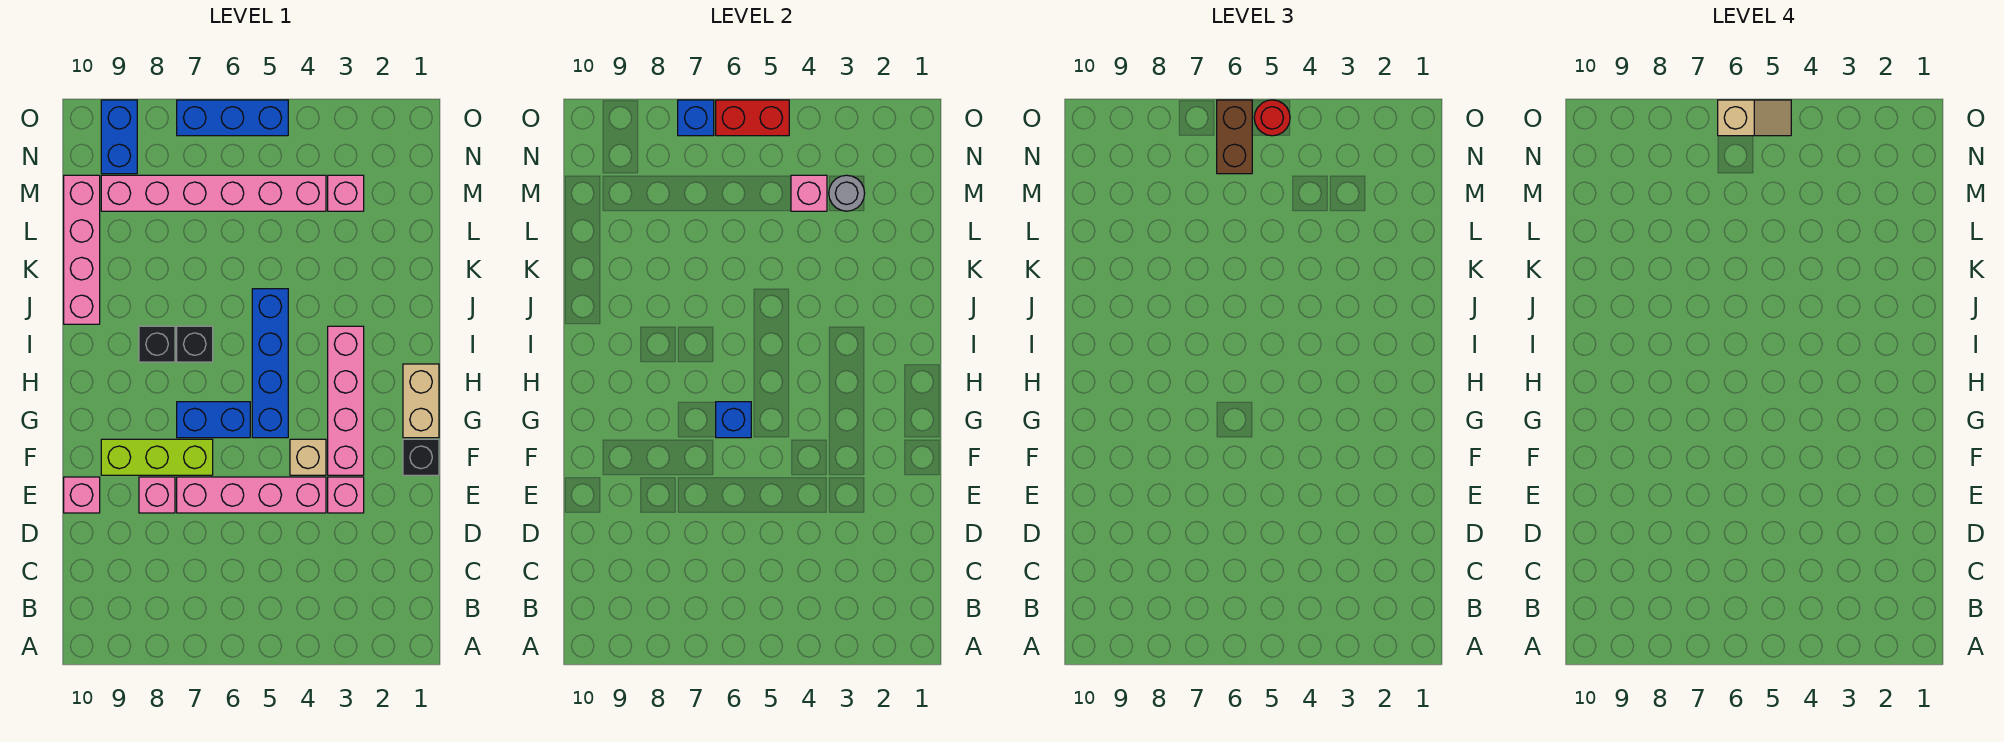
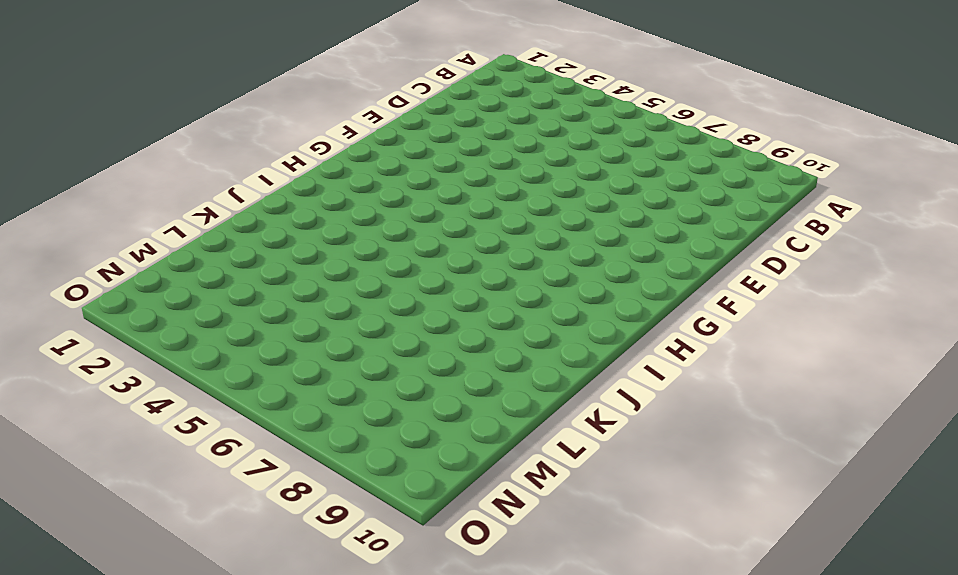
none -> pink 1x1 brick [328,477,364,513]
none -> pink 1x4 brick [177,477,326,513]
none -> pink 1x1 brick [139,477,175,513]

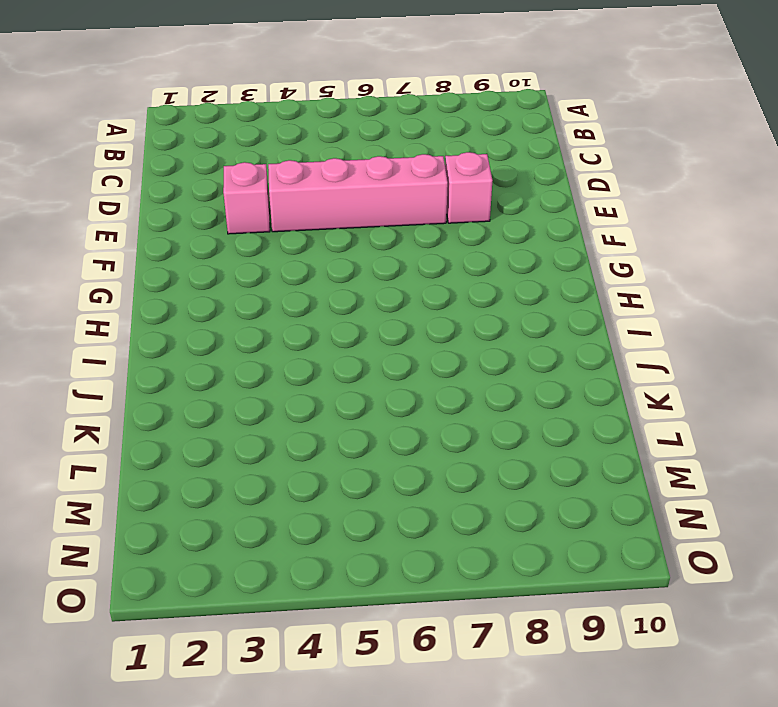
none -> pink 1x1 brick [64,477,100,513]
none -> black 1x1 brick [403,439,439,475]
none -> pink 1x4 brick [328,326,364,475]

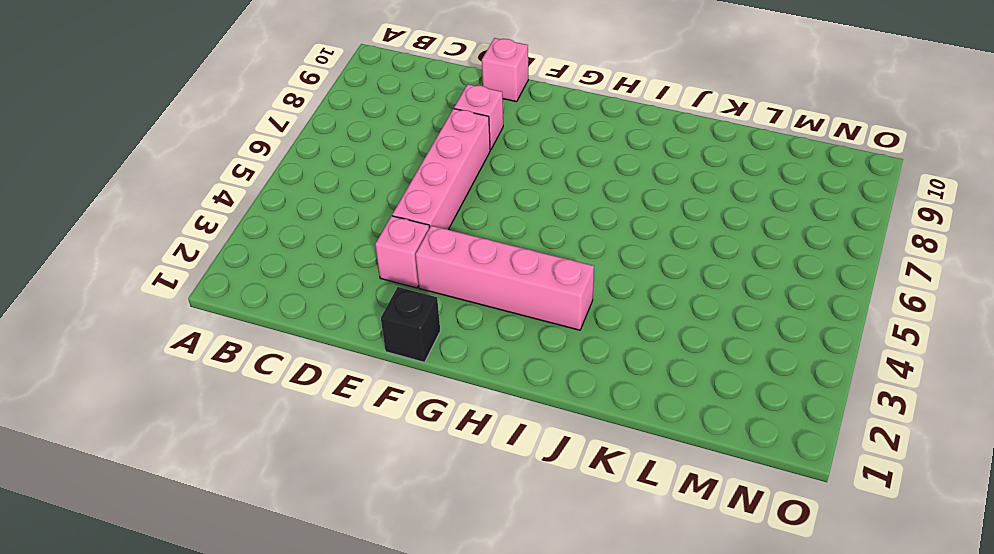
none -> tan 1x1 brick [290,439,326,475]
none -> lime 1x3 brick [101,439,213,475]
none -> tan 1x2 brick [403,364,439,438]

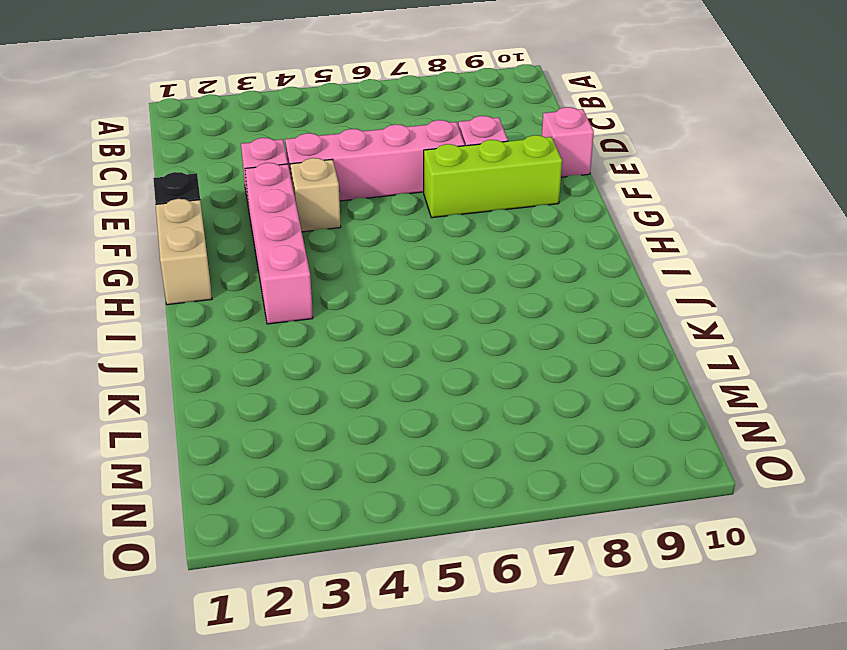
none -> blue 1x4 brick [252,289,288,438]
none -> blue 1x2 brick [177,402,250,438]
none -> black 1x1 brick [177,326,213,362]

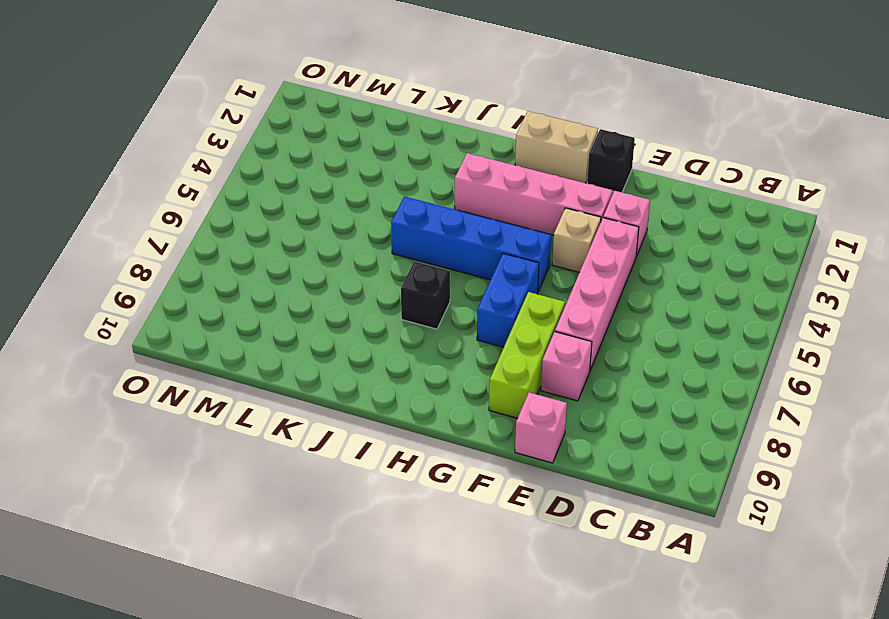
none -> black 1x1 brick [139,326,175,362]
none -> pink 1x4 brick [64,175,100,324]
none -> pink 1x1 brick [328,175,364,211]

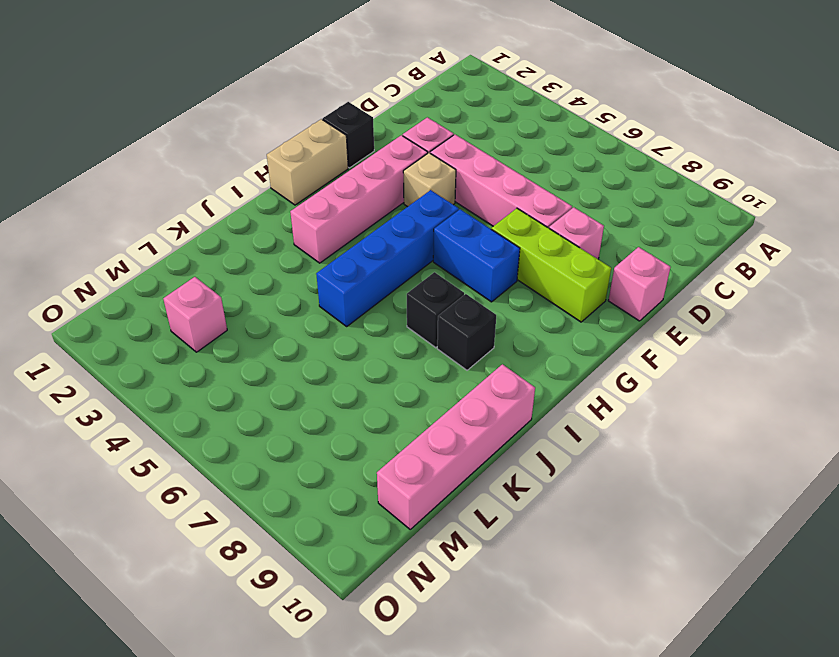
none -> pink 1x6 brick [101,175,326,211]
none -> blue 1x2 brick [101,100,137,174]
none -> blue 1x3 brick [177,100,288,136]

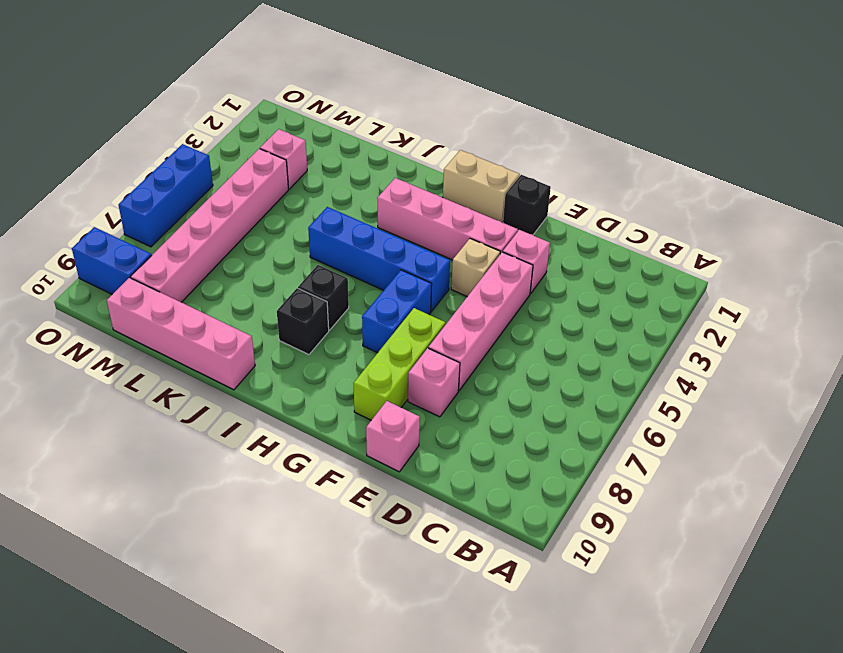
none -> blue 1x1 brick [716,402,751,438]
none -> grey 1x1 round brick [829,175,865,211]
none -> pink 1x1 brick [791,175,827,211]

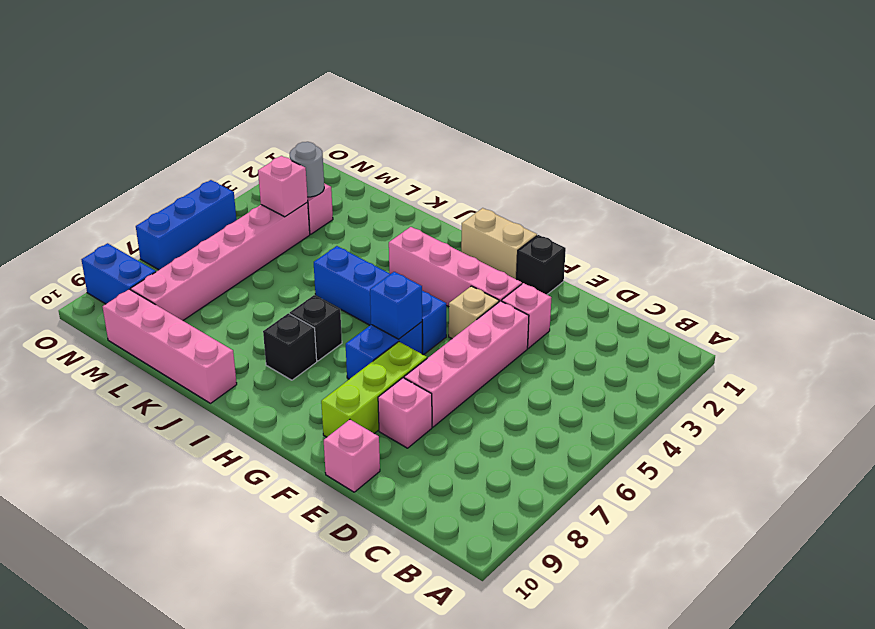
none -> red 1x2 brick [716,100,789,136]
none -> blue 1x1 brick [678,100,714,136]
none -> brown 1x2 brick [1217,100,1252,174]

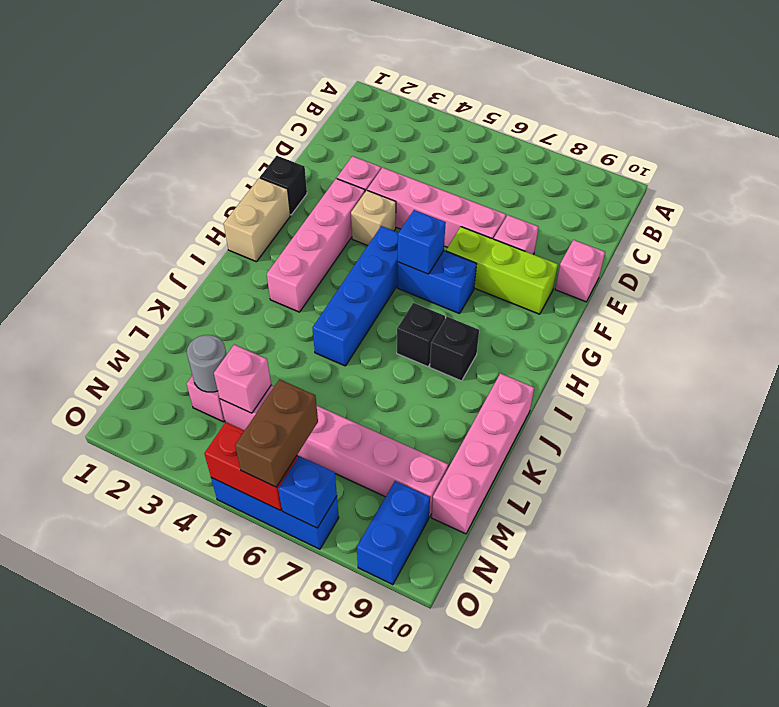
none -> red 1x1 round brick [1254,100,1290,136]
none -> tan 1x2 slope [1718,100,1791,136]

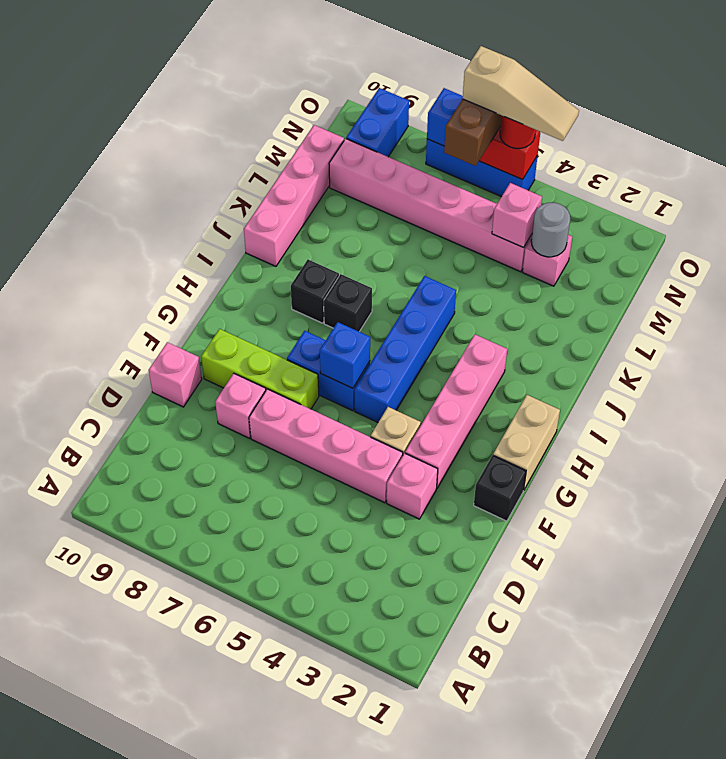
tan 1x3 slope [463,46,579,141] -> tan 1x2 slope [1718,100,1791,136]

